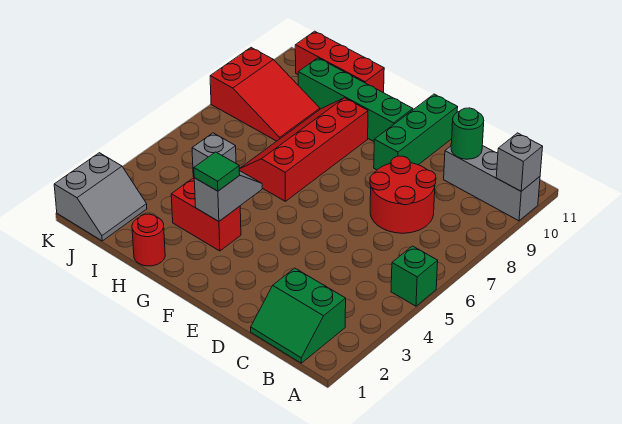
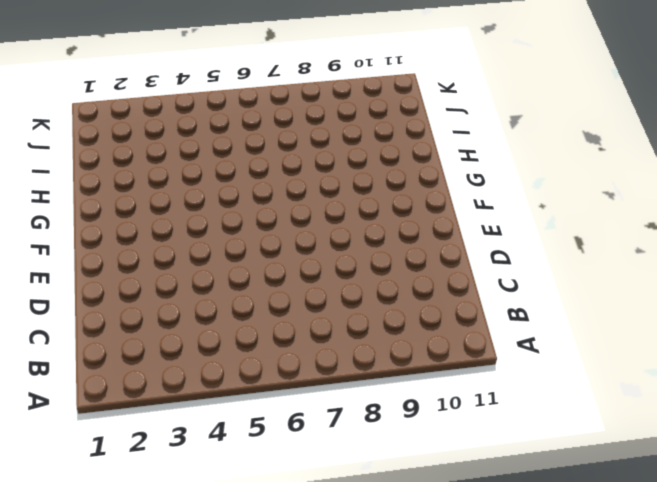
none -> green 1x1 brick [391,246,438,306]
none -> grey 1x3 brick [444,146,540,221]
none -> green 2x2 slope [251,268,346,363]

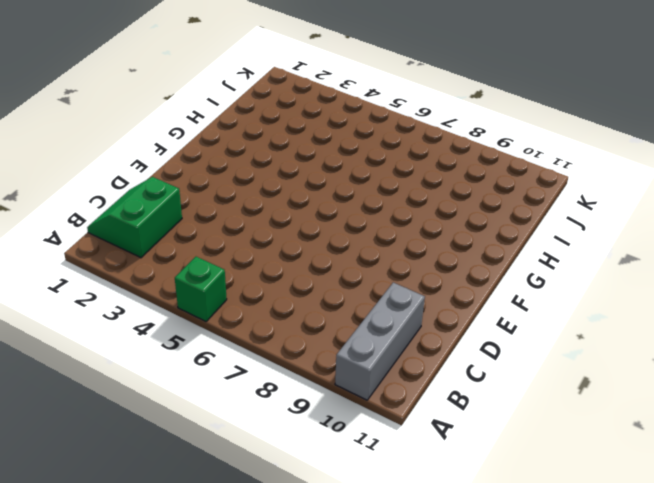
none -> red 2x2 round brick [370,156,436,233]
none -> green 1x3 brick [374,94,458,170]
none -> green 1x4 brick [298,58,413,141]

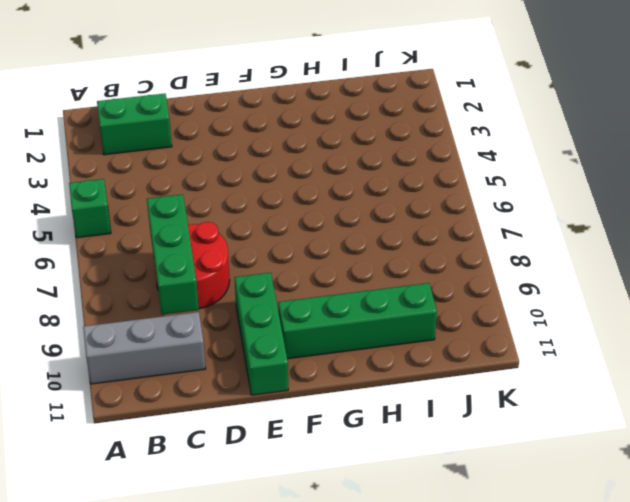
green 1x3 brick [147,194,199,315] -> none
none -> red 1x2 brick [171,178,241,251]
none -> red 2x4 slope [239,98,368,201]
none -> red 1x1 round brick [132,214,165,266]

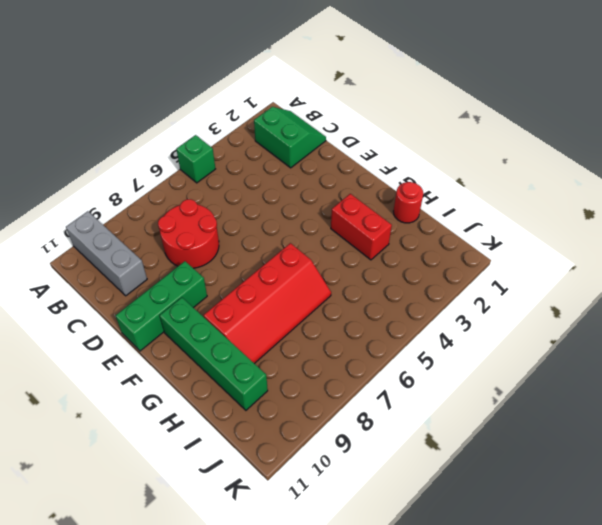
none -> red 1x3 brick [295,31,384,93]
none -> grey 1x1 brick [192,133,236,177]
none -> red 2x3 slope [210,48,320,141]

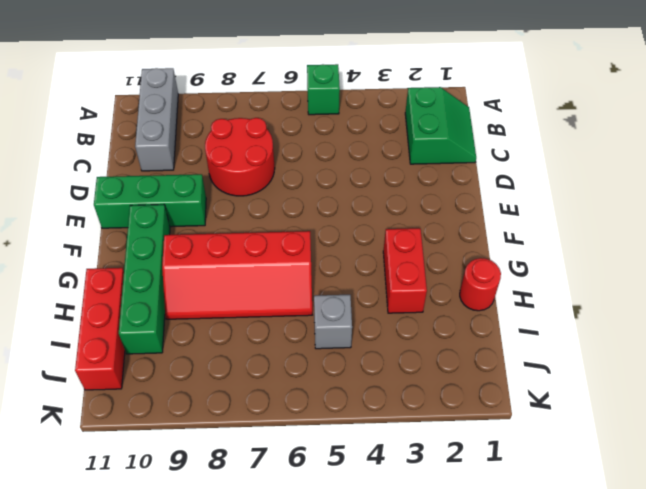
none -> red 2x3 slope [210,48,320,141]
none -> grey 2x2 slope [54,153,147,241]
none -> grey 1x1 brick [496,133,543,191]

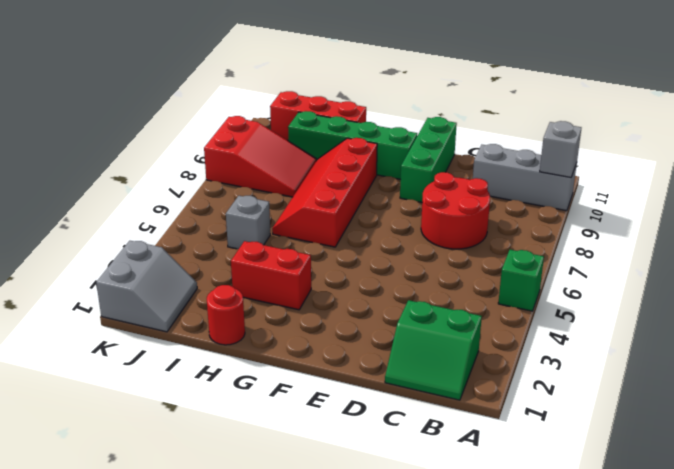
none -> green 1x1 round brick [451,108,484,159]
none -> grey 1x2 slope [194,171,262,221]
none -> green 1x1 tile [194,152,240,191]

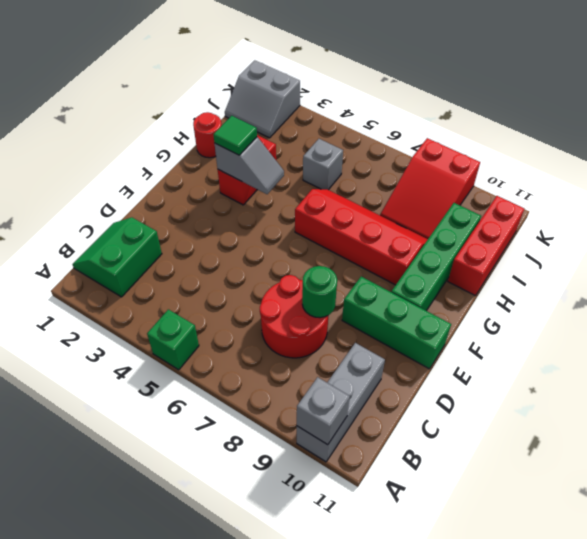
green 1x1 round brick [302,266,337,318] -> green 1x1 round brick moved to [451,108,484,159]

